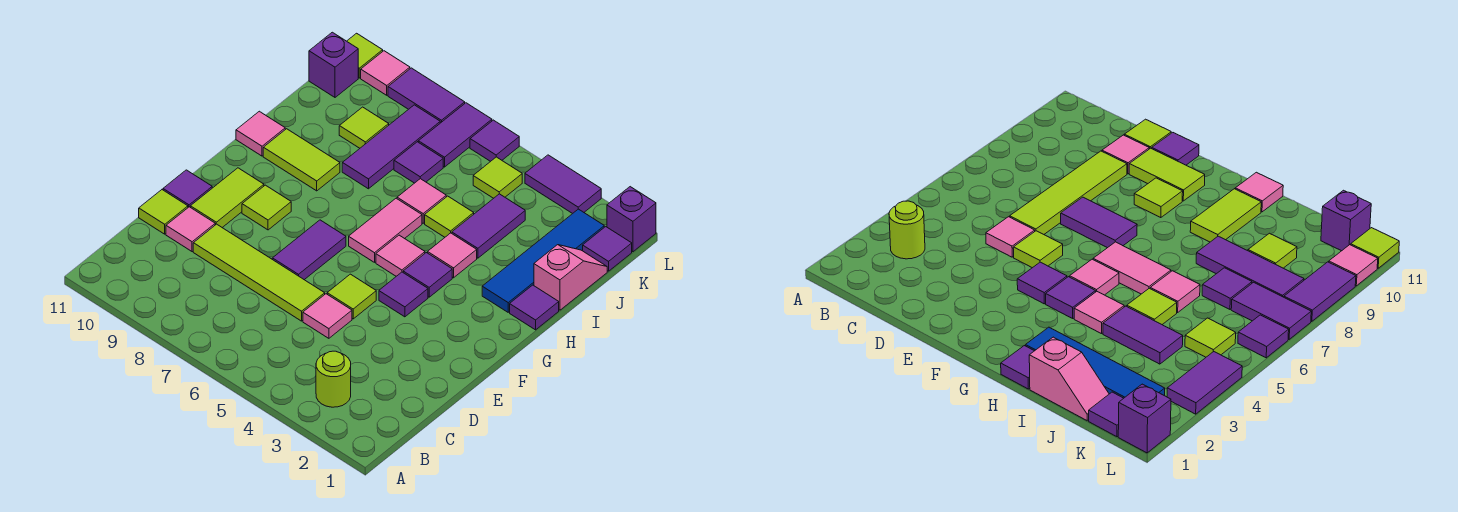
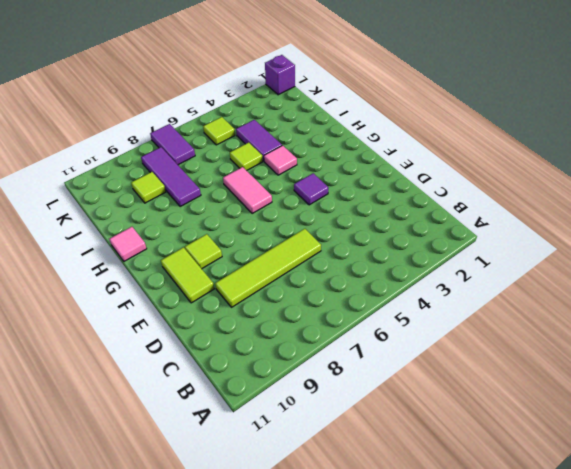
none -> lime 1x1 round brick [316,351,351,407]
none -> pink 1x1 tile [303,294,352,338]
none -> pink 1x1 tile [166,207,215,252]
none -> lime 1x1 tile [139,190,188,234]

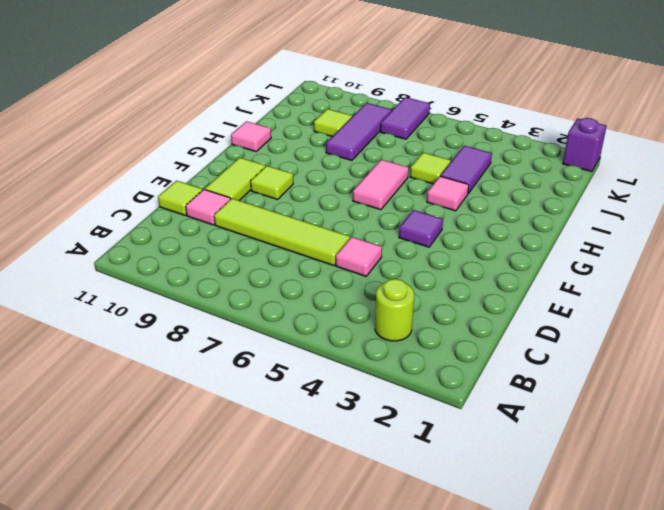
none -> lime 1x1 tile [327,274,376,319]
none -> purple 1x2 tile [272,220,346,280]
none -> purple 1x1 tile [163,170,212,207]
none -> purple 1x1 tile [403,253,452,297]

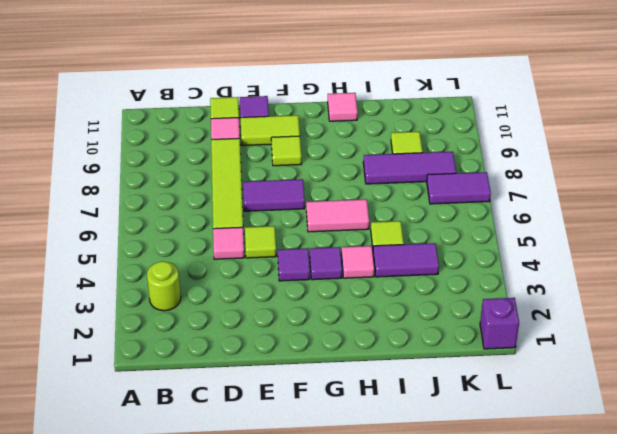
none -> pink 1x1 tile [376,235,425,276]
none -> purple 1x1 tile [510,285,559,330]
none -> blue 1x4 tile [482,209,604,312]
none -> lime 1x2 tile [263,129,340,191]

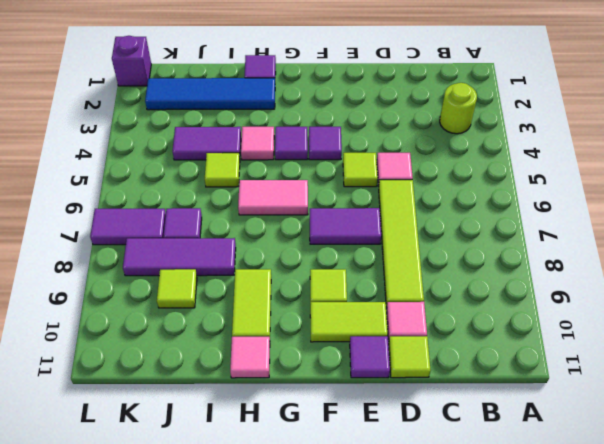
none -> pink 1x1 tile [376,235,425,276]
none -> pink 1x2 slope [534,245,607,310]
none -> pink 1x1 tile [397,179,446,223]
none -> purple 1x1 tile [583,227,632,271]

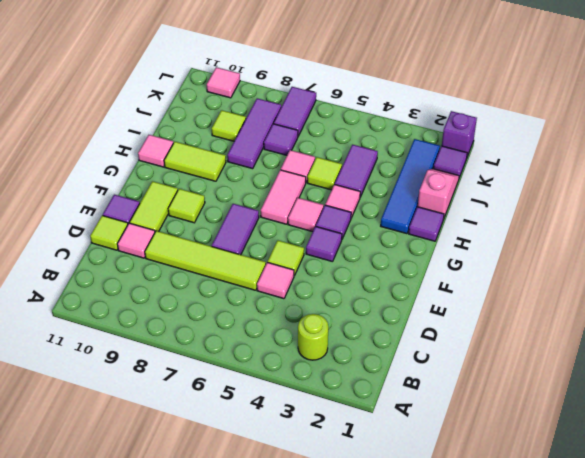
none -> lime 1x1 tile [473,157,522,198]
none -> purple 1x1 brick [309,32,358,97]
none -> purple 1x2 tile [525,155,601,214]
none -> purple 1x1 tile [470,120,519,161]

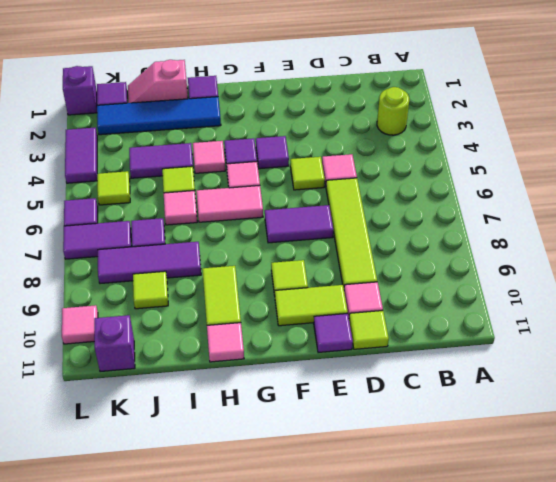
none -> purple 1x2 tile [388,68,465,123]
none -> lime 1x1 tile [347,33,383,78]

